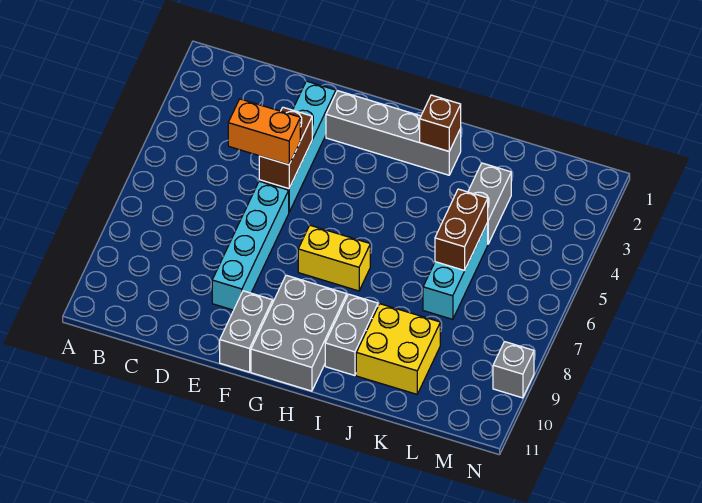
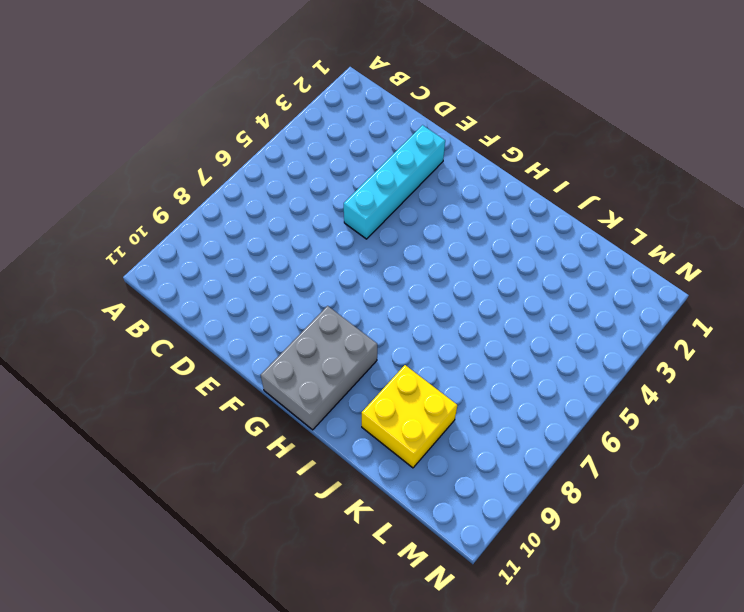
none -> cyan 1x4 brick [212,181,289,310]
none -> grey 1x4 brick [326,91,461,175]
none -> grey 1x2 brick [220,291,273,372]

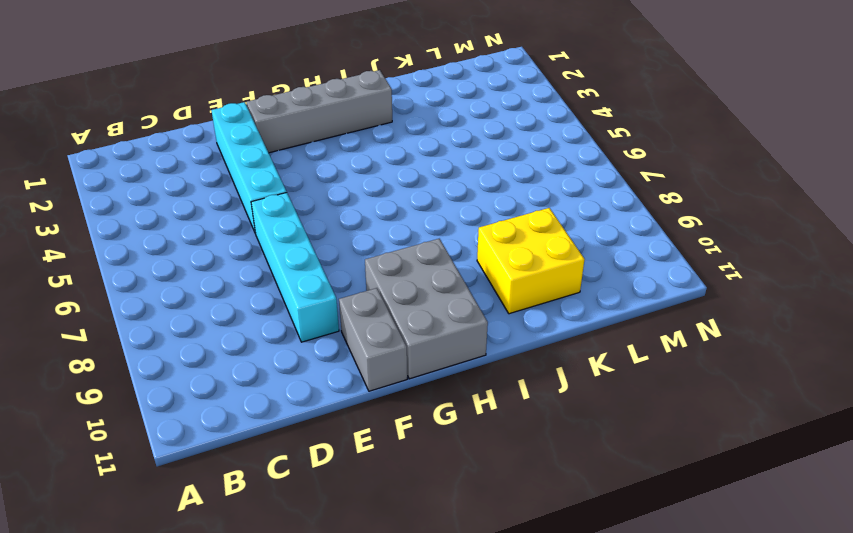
none -> yellow 1x2 brick [298,225,370,291]
none -> grey 1x2 brick [325,294,378,376]
none -> grey 1x2 brick [468,163,511,244]

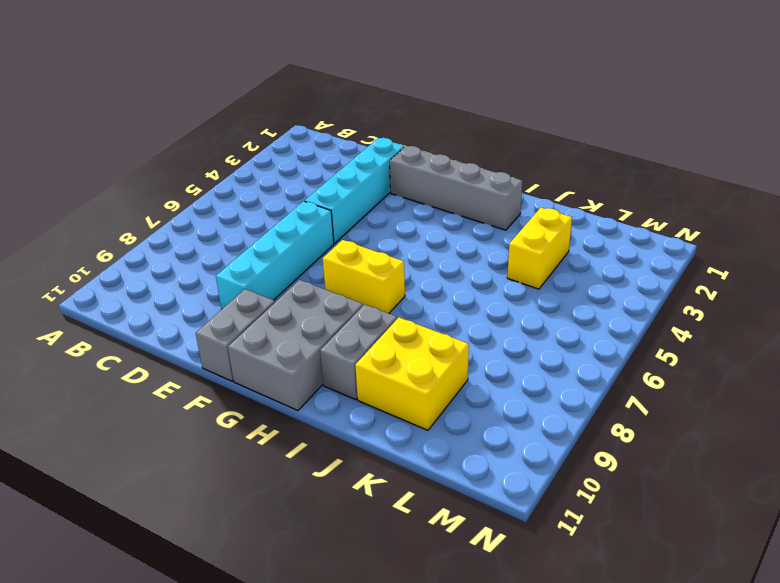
yellow 1x2 brick [507,208,572,289] -> grey 1x2 brick [468,163,511,244]
none -> cyan 1x3 brick [423,223,488,319]
none -> grey 1x1 brick [493,342,534,398]
none -> brown 1x2 brick [259,107,312,189]

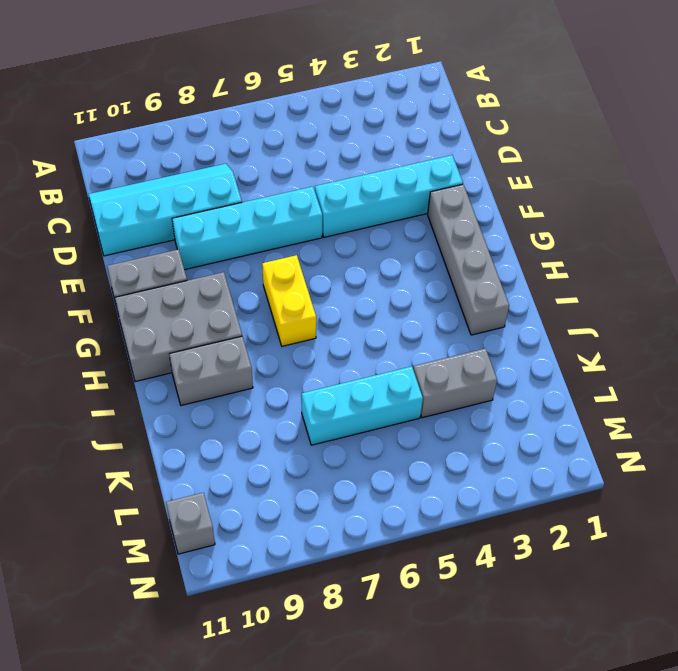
cyan 2x4 slope [88,164,242,256] -> none
grey 1x1 brick [166,493,215,554] -> grey 1x1 brick moved to [493,342,534,398]
none -> yellow 2x2 brick [356,304,440,394]
none -> brown 1x2 brick [259,107,312,189]
none -> brown 1x1 brick [420,95,461,151]

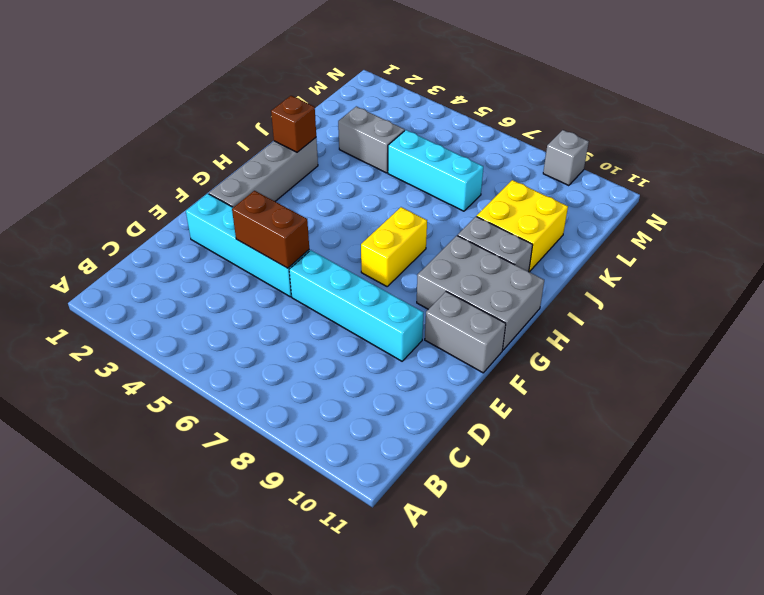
none -> brown 1x2 brick [435,189,488,271]
none -> orange 1x2 brick [228,99,300,165]

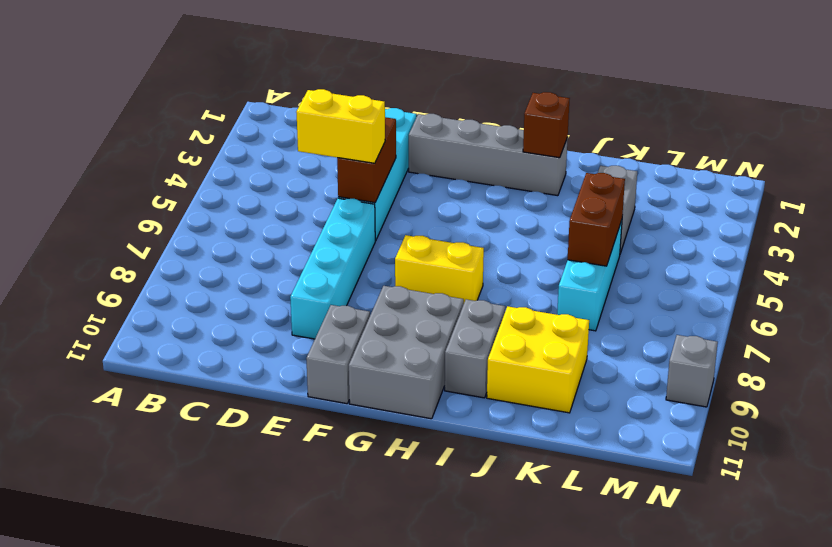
yellow 1x2 brick [296,89,385,163] -> orange 1x2 brick [228,99,300,165]

